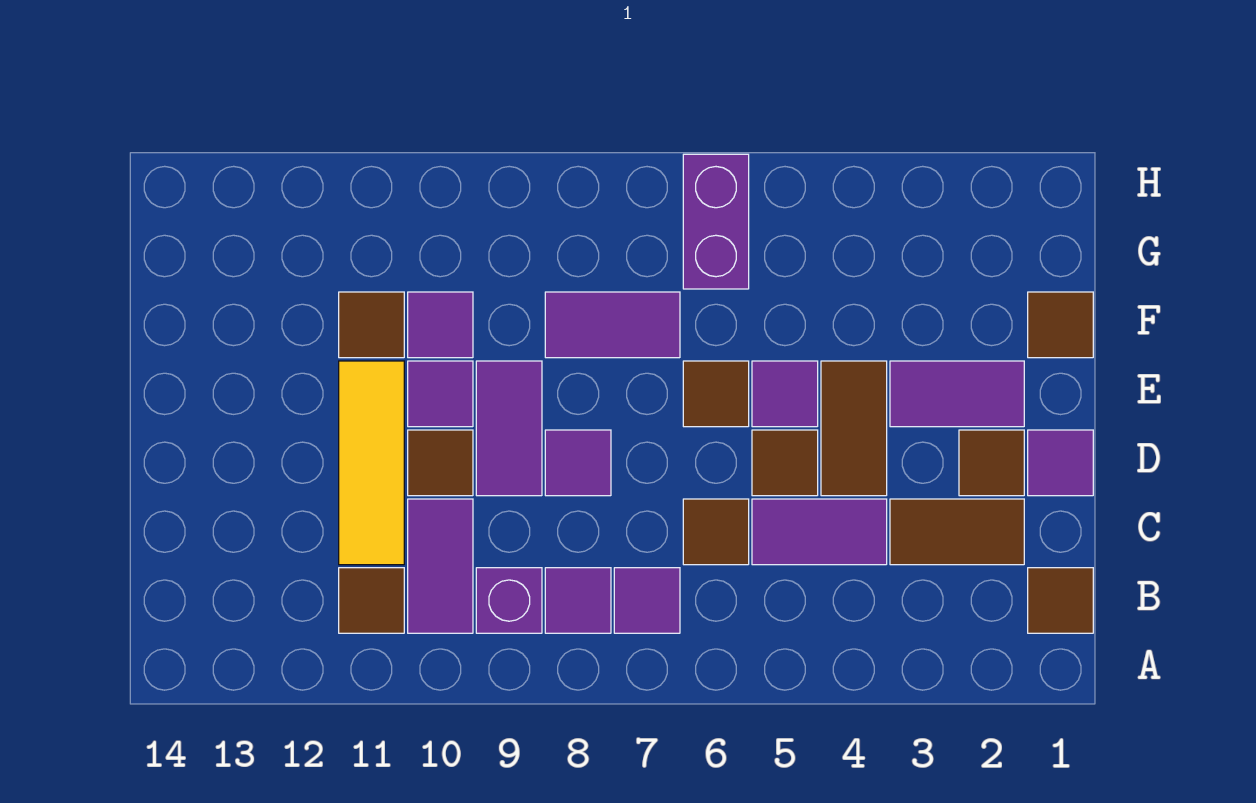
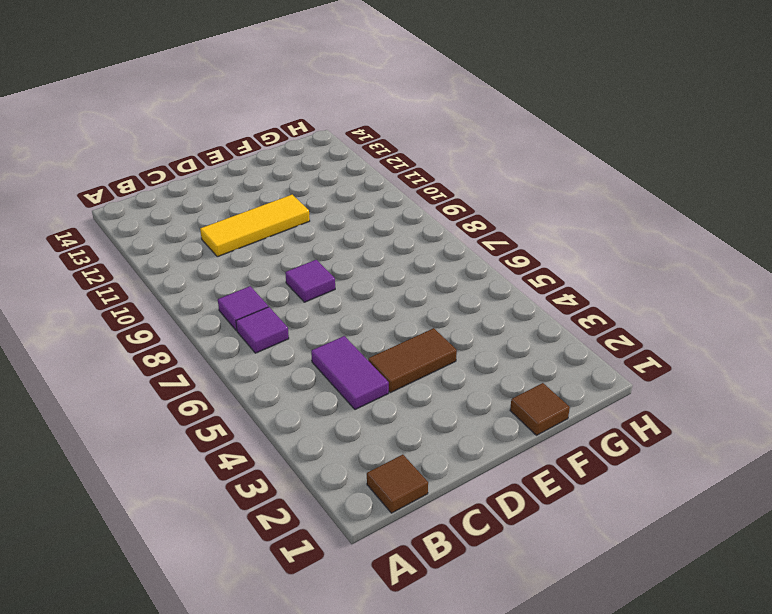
none -> purple 1x1 brick [476,568,542,633]
none -> purple 1x2 tile [408,499,473,633]
none -> brown 1x1 tile [339,568,404,633]

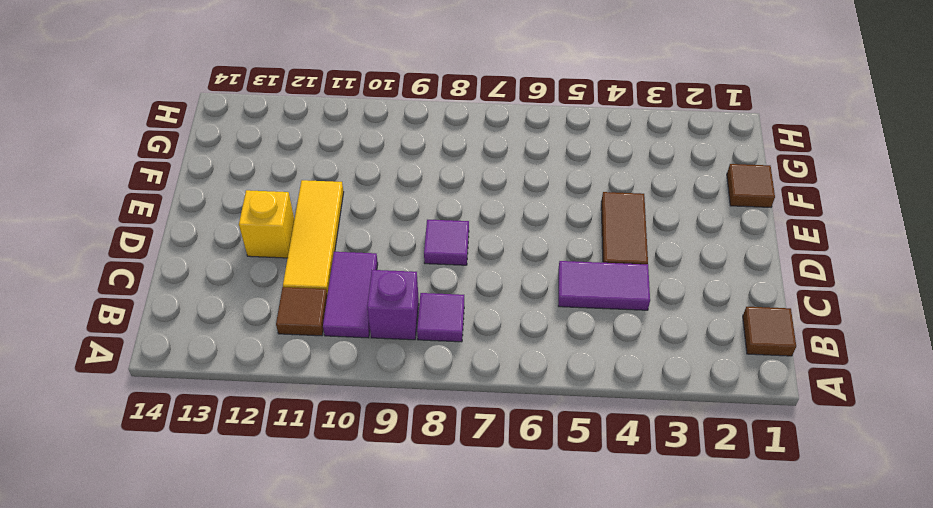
yellow 1x1 brick [239,190,294,258] -> none
none -> purple 1x1 tile [614,568,680,633]
none -> brown 1x2 tile [890,499,1024,565]
none -> brown 1x1 tile [683,499,749,565]

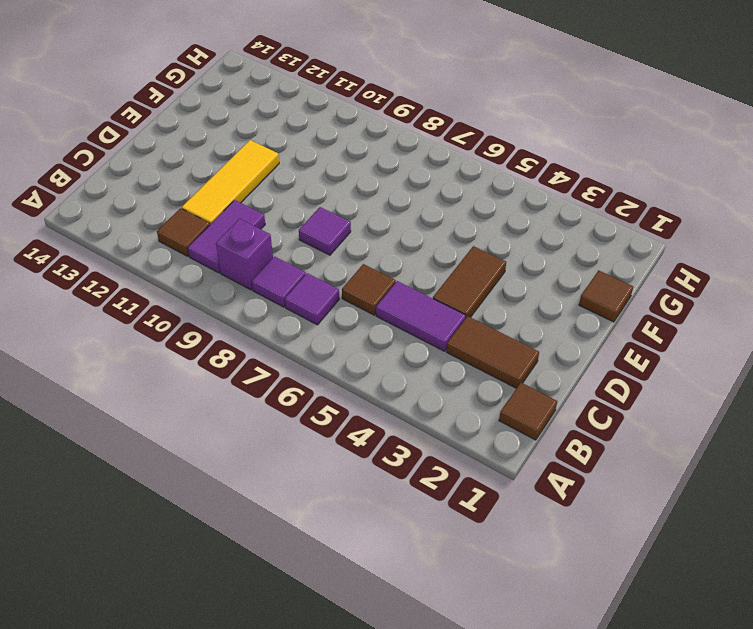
none -> purple 1x1 tile [1028,430,1093,496]
none -> brown 1x1 tile [959,430,1024,496]
none -> brown 1x1 tile [752,430,818,496]

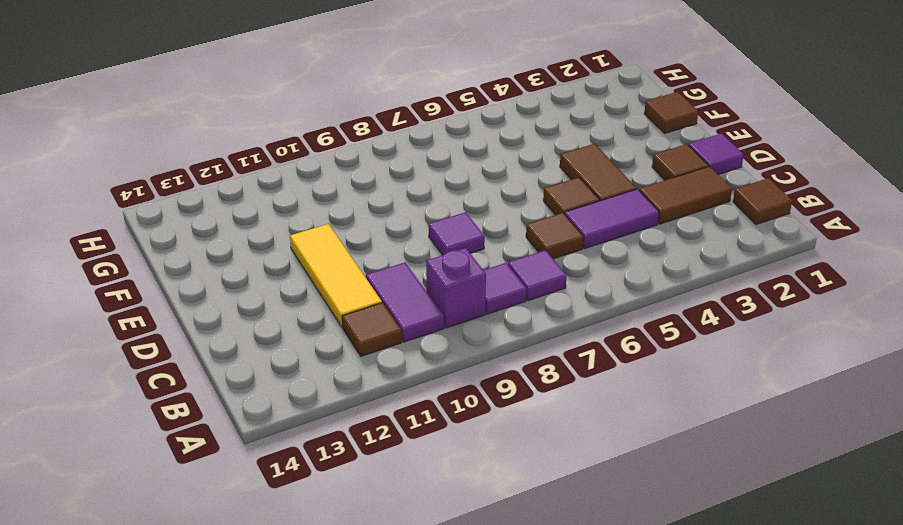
none -> purple 1x2 tile [476,361,542,496]
none -> brown 1x1 tile [408,430,473,496]
none -> purple 1x2 tile [890,361,1024,427]

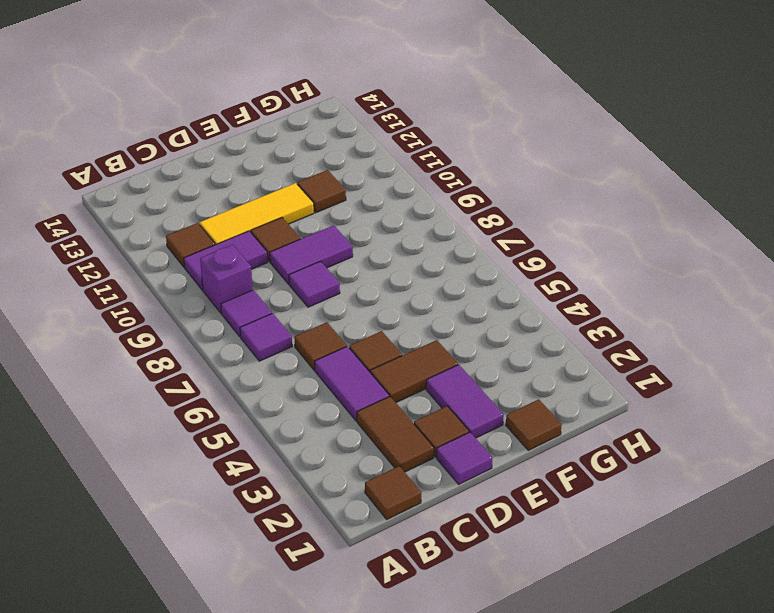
none -> purple 1x1 tile [752,361,818,427]
none -> brown 1x1 tile [683,361,749,427]
none -> purple 1x1 tile [408,361,473,427]

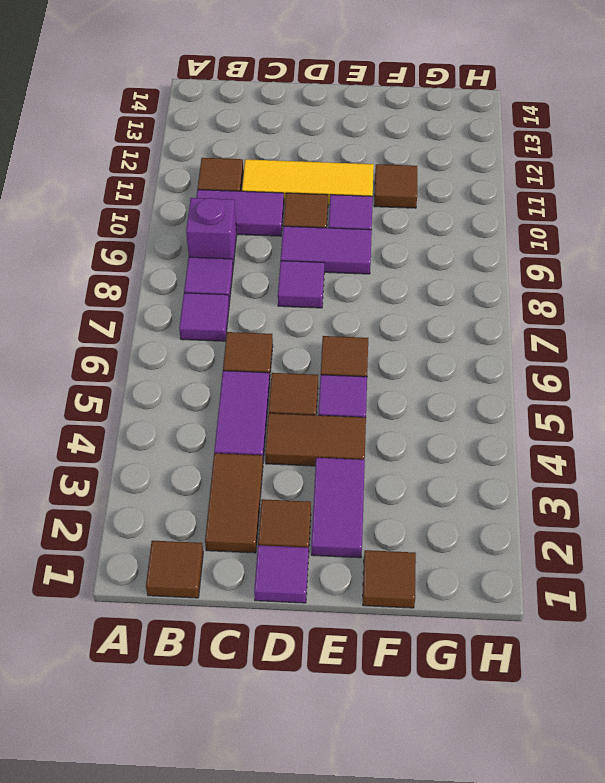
none -> purple 1x2 tile [545,292,680,358]
none -> purple 1x1 tile [408,292,473,358]
none -> purple 1x2 brick [683,154,749,289]

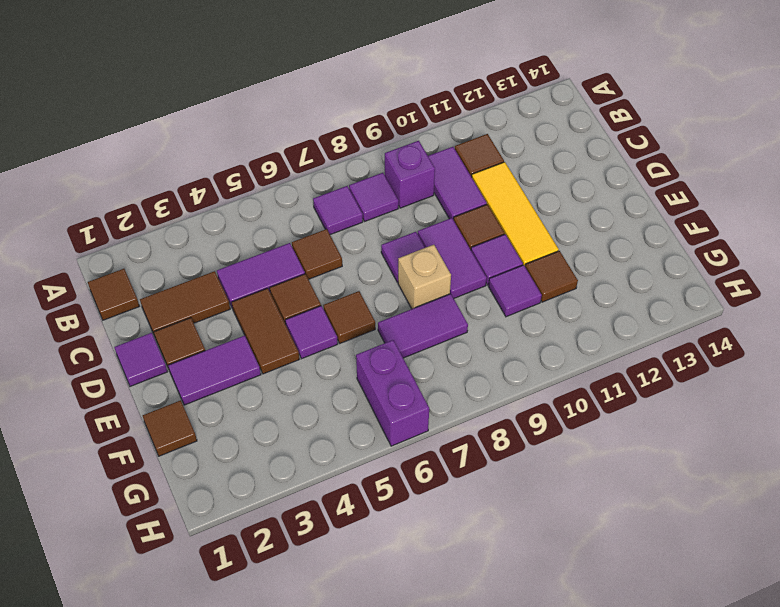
tan 1x1 brick [398,245,451,309] -> none

